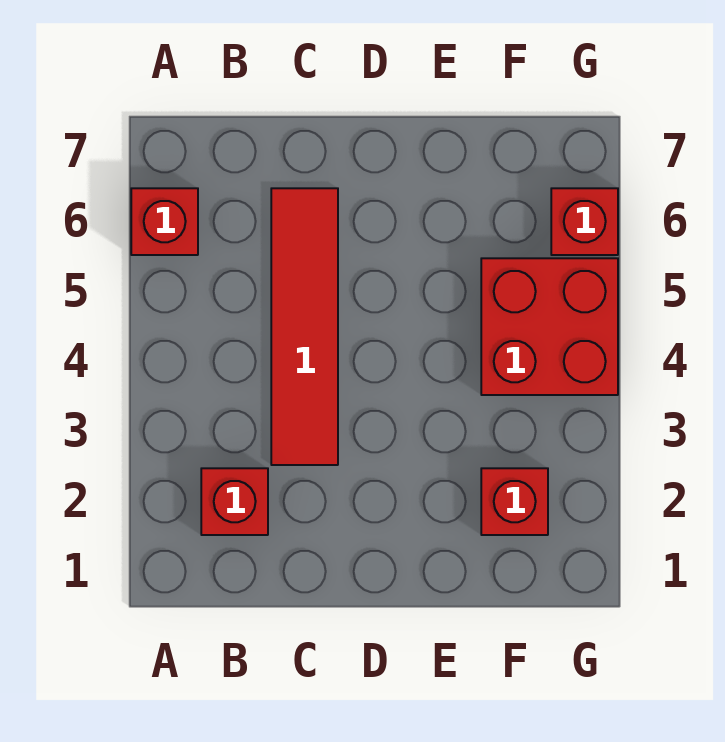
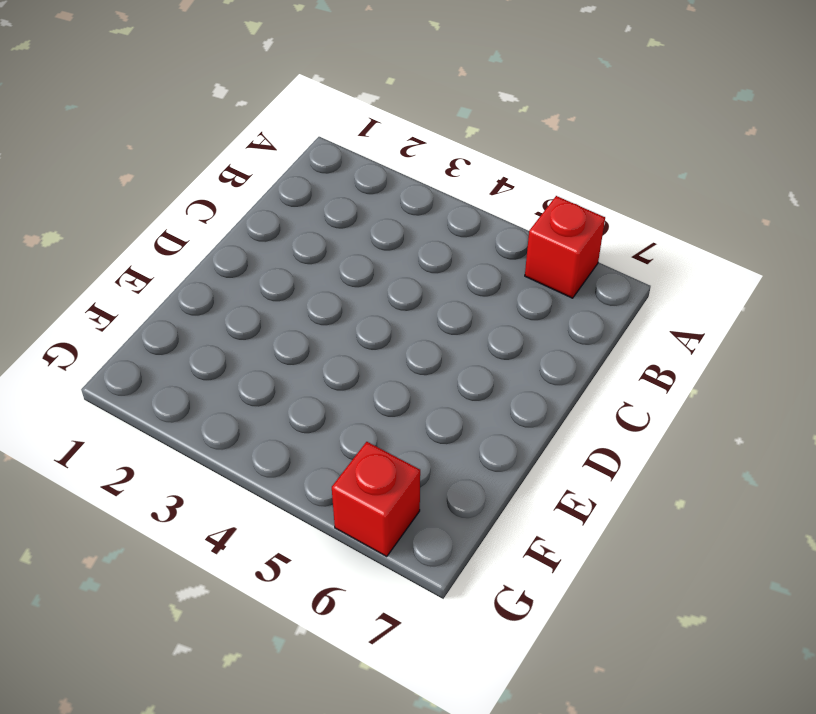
none -> red 1x1 brick [201,468,268,535]
none -> red 1x4 tile [271,188,338,465]

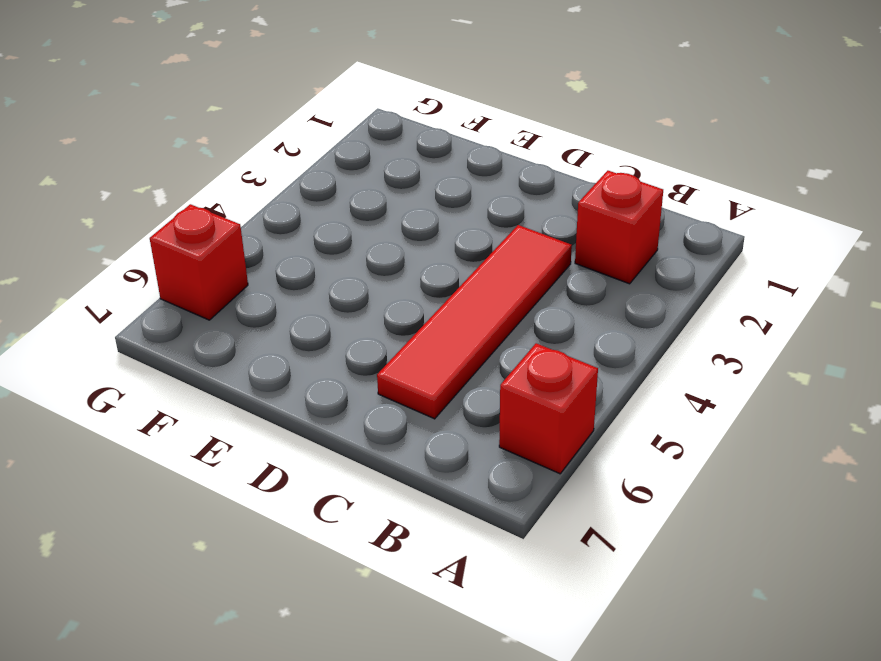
none -> red 1x1 brick [481,468,548,535]
none -> red 2x2 brick [481,258,618,395]

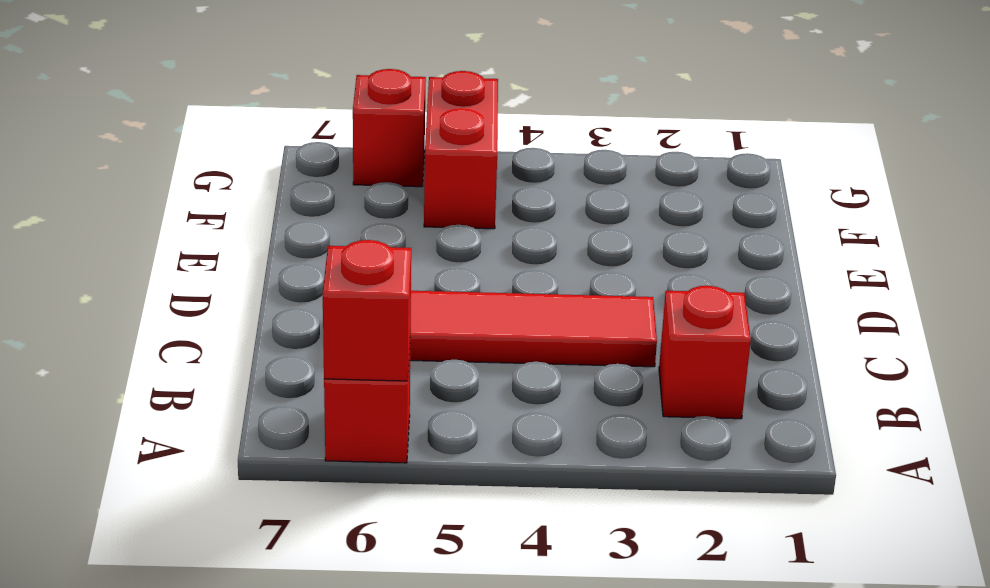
red 1x1 brick [323,240,411,381] -> red 1x1 brick moved to [481,468,548,535]
red 1x2 brick [424,71,498,229] -> red 2x2 brick [481,258,618,395]

